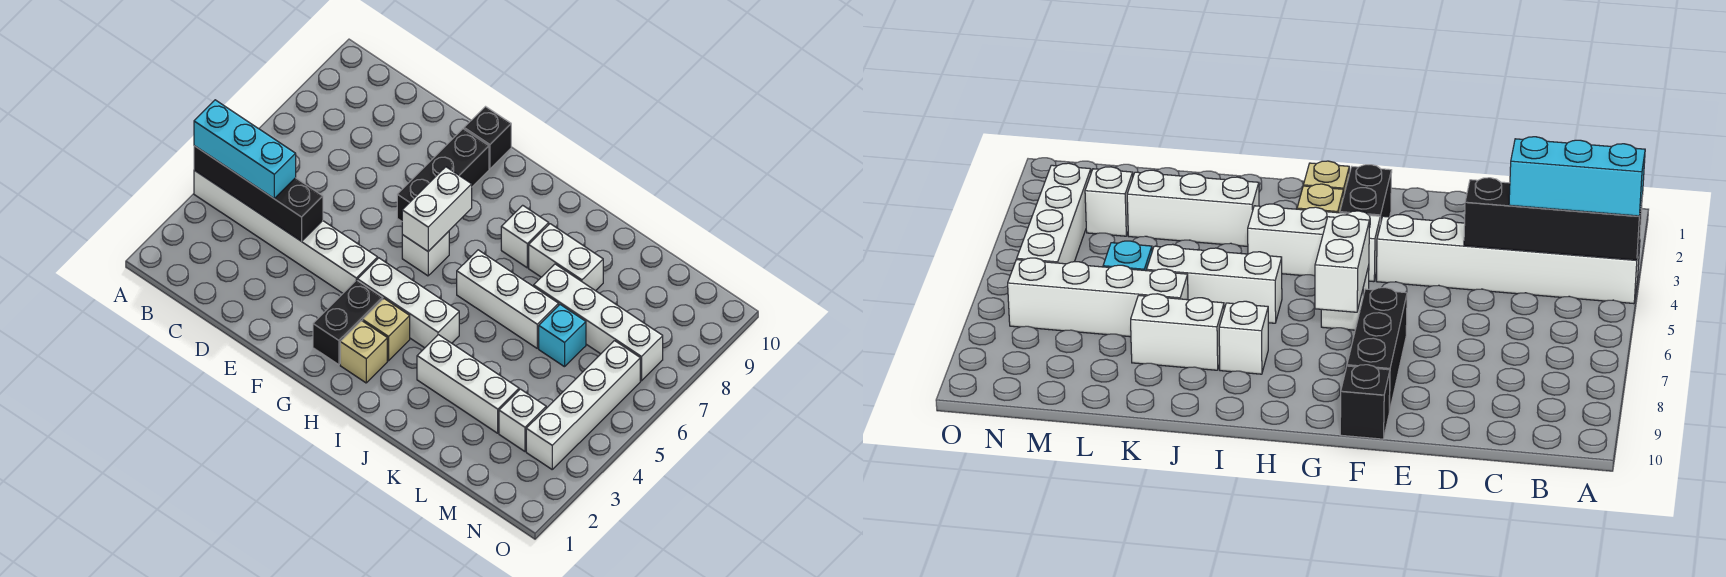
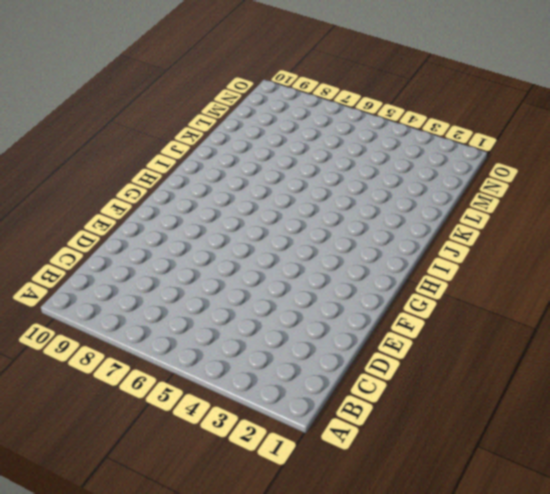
none -> white 1x6 brick [194,170,378,293]
none -> black 1x3 brick [397,129,489,221]
none -> black 1x1 brick [464,107,511,169]

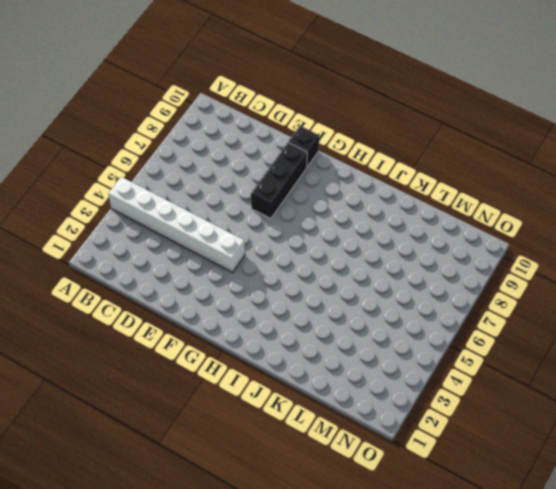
none -> black 1x2 brick [313,280,383,365]
none -> white 1x3 brick [358,258,459,348]
none -> white 1x1 brick [402,231,449,276]

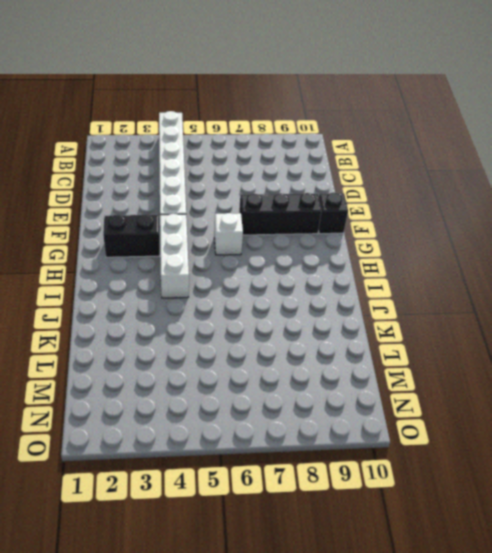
none -> tan 1x1 brick [340,321,387,383]
none -> tan 1x1 brick [363,299,410,361]
none -> white 1x3 brick [457,250,559,348]

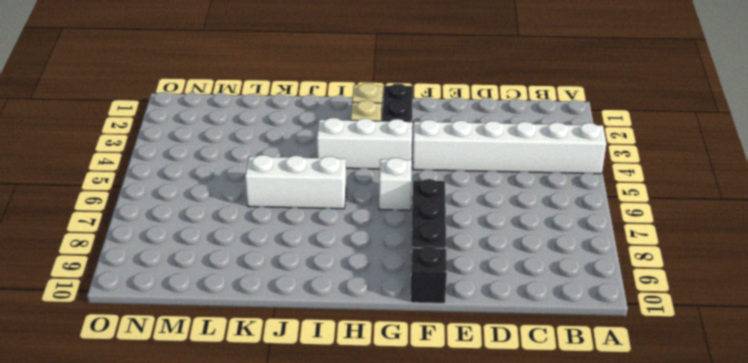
none -> white 1x1 brick [501,205,549,268]
none -> white 1x3 brick [417,335,519,433]
none -> white 1x2 brick [529,224,603,291]

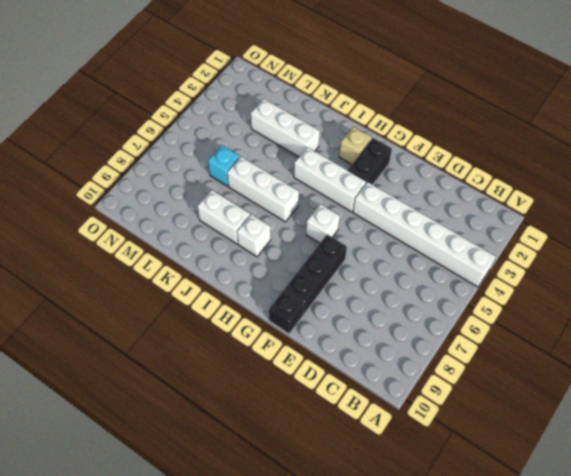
none -> tan 1x1 brick [363,299,410,361]
none -> white 1x4 brick [534,264,663,381]
none -> white 1x1 brick [499,389,546,451]

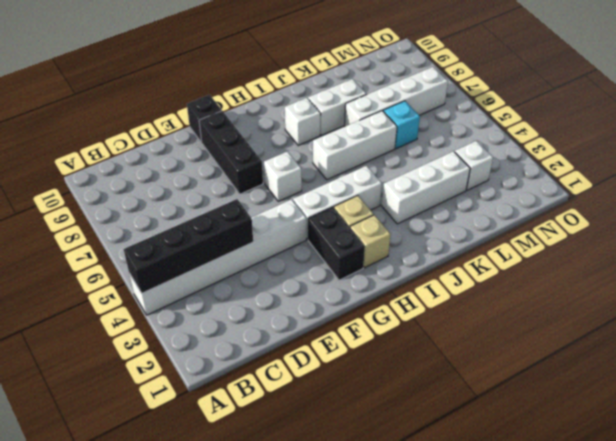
none -> white 1x4 brick [526,341,640,469]
none -> white 1x2 brick [402,167,472,251]
none -> cyan 1x3 brick [194,100,296,198]

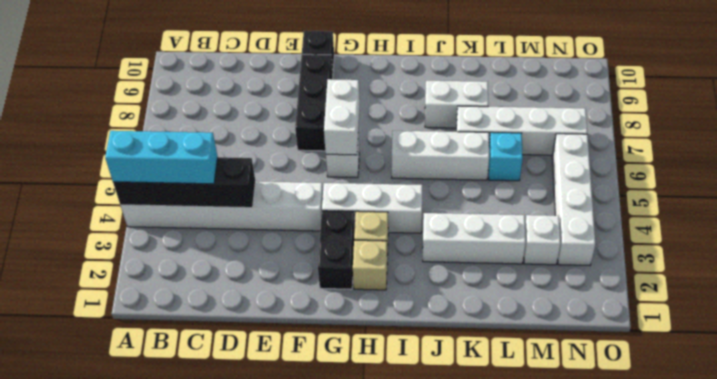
none -> white 1x1 brick [501,205,549,268]

